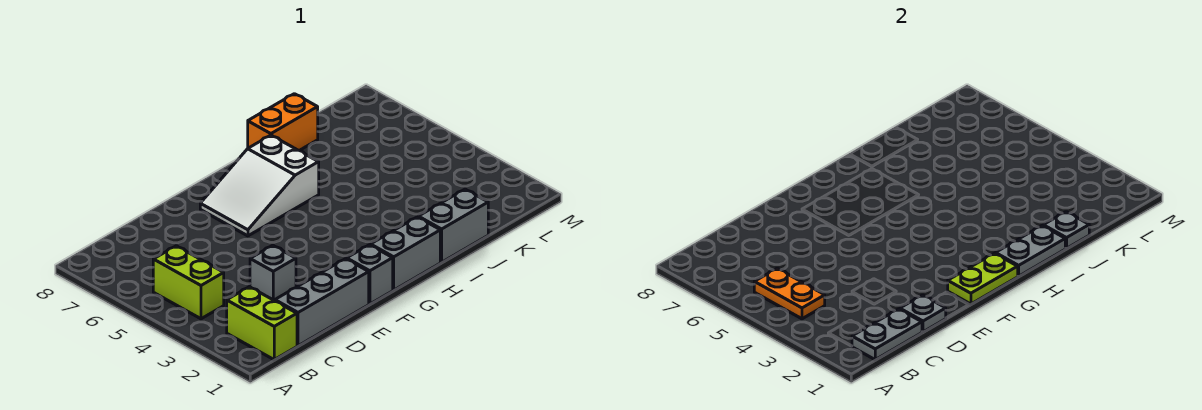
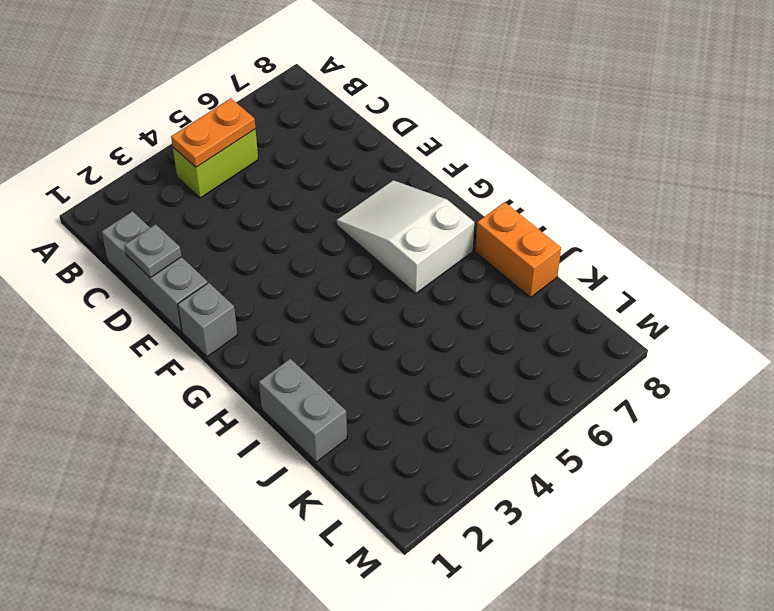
none -> lime 1x2 brick [227,287,297,360]
none -> grey 1x1 brick [250,245,296,301]
none -> grey 1x2 brick [371,217,440,290]

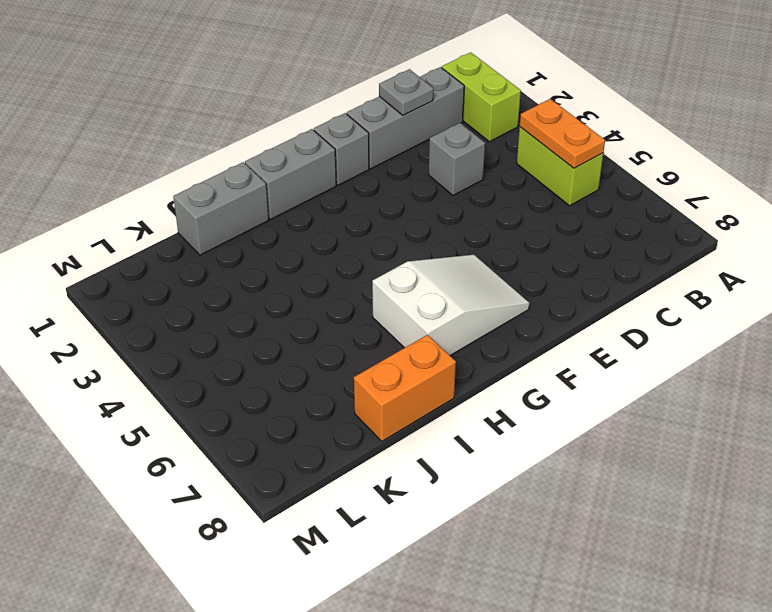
none -> grey 1x2 plate [852,309,922,360]
none -> lime 1x2 plate [948,253,1018,304]
none -> grey 1x2 plate [995,226,1066,276]

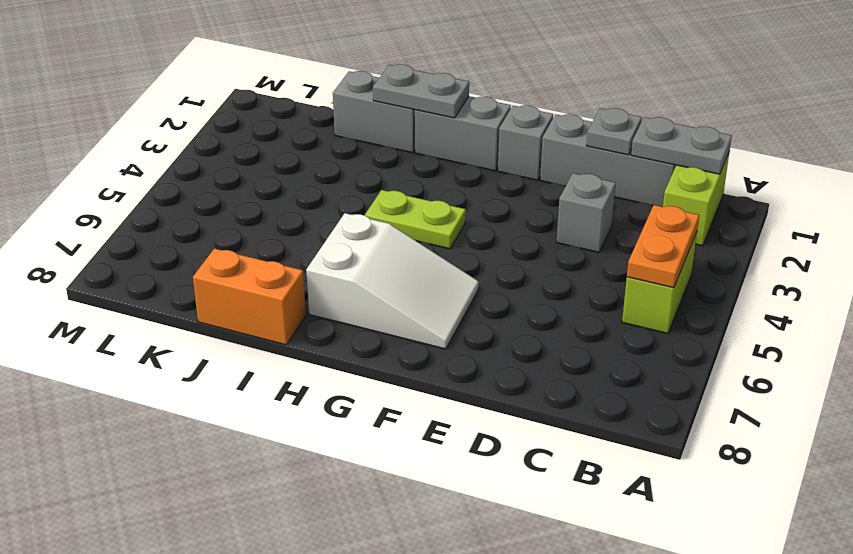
lime 1x2 plate [365,190,466,249] -> lime 1x2 plate moved to [948,253,1018,304]
none -> grey 1x1 plate [1043,212,1089,248]

